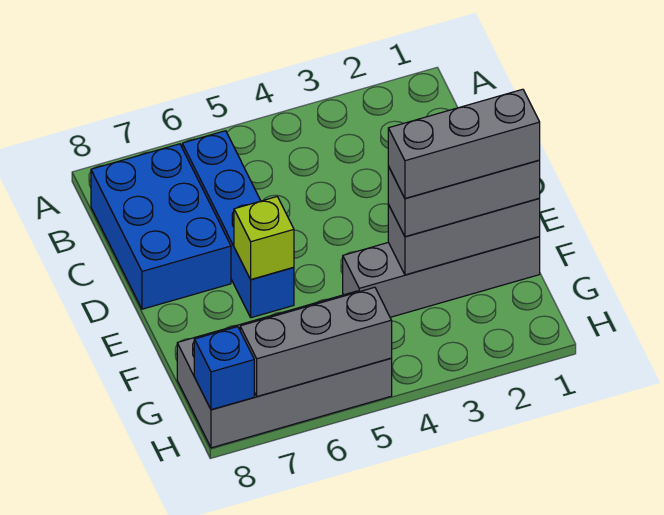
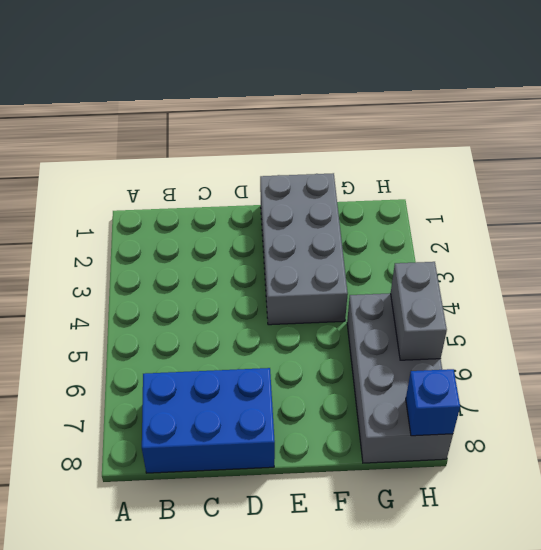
grey 2x4 brick [260,173,348,325] -> grey 1x4 brick [343,237,540,317]
grey 1x2 brick [391,262,447,360] -> grey 1x3 brick [240,287,392,396]
none -> blue 1x4 brick [182,131,294,318]
none -> lime 1x1 brick [234,197,294,279]

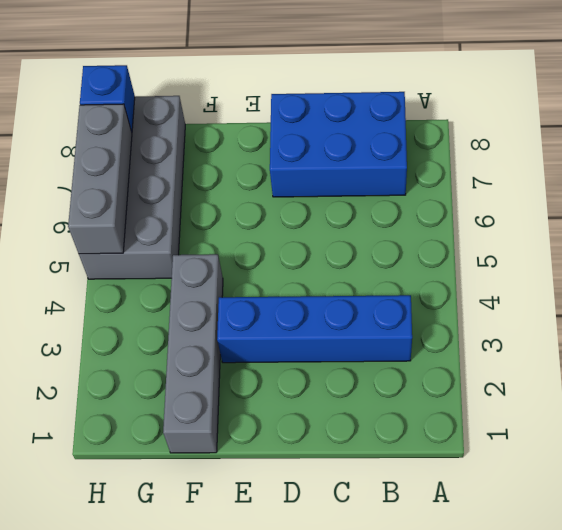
blue 1x4 brick [217,295,412,363] -> blue 1x4 brick moved to [182,131,294,318]
none -> lime 1x1 brick [234,197,294,279]
none -> grey 1x3 brick [388,199,540,275]

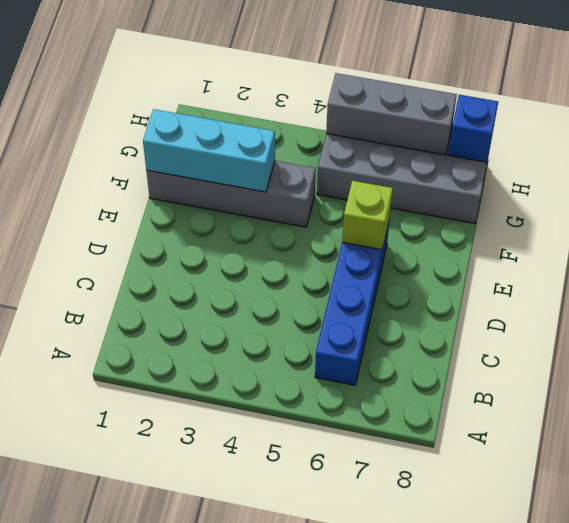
cyan 1x3 brick [143,109,275,192] -> grey 1x3 brick [388,199,540,275]
none -> blue 2x3 brick [91,144,231,309]
none -> grey 1x3 brick [388,160,540,237]

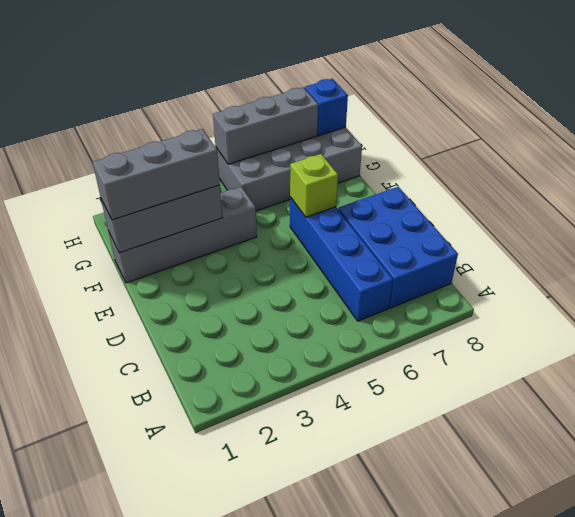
none -> grey 1x3 brick [388,89,540,199]

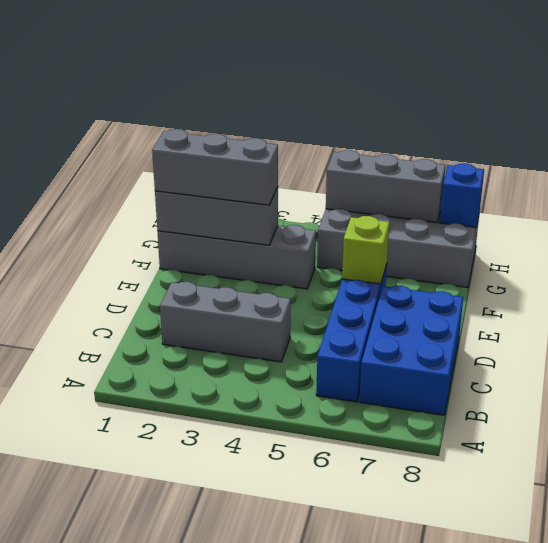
grey 1x3 brick [160,282,291,362] -> grey 1x3 brick moved to [388,89,540,199]

